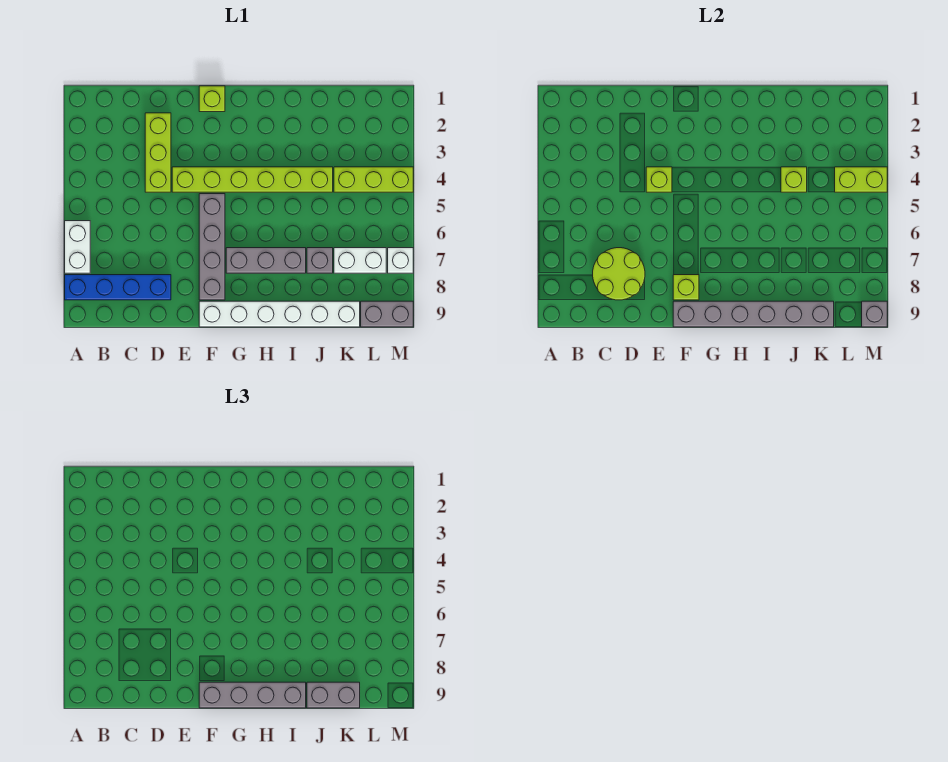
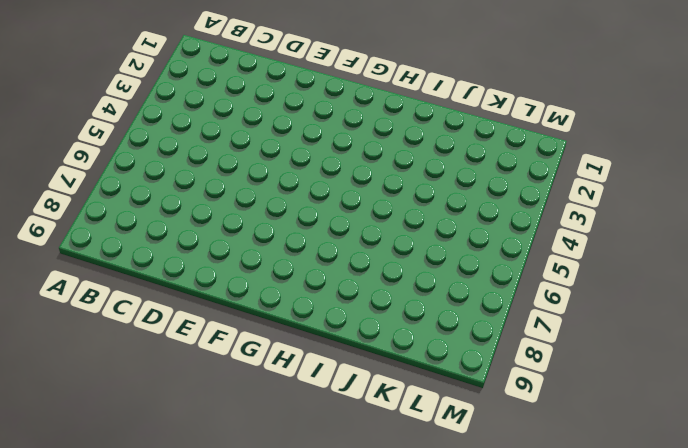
none -> white 1x2 brick [65,221,90,273]
none -> blue 1x4 brick [65,275,171,300]
none -> lime 1x3 brick [145,113,171,192]

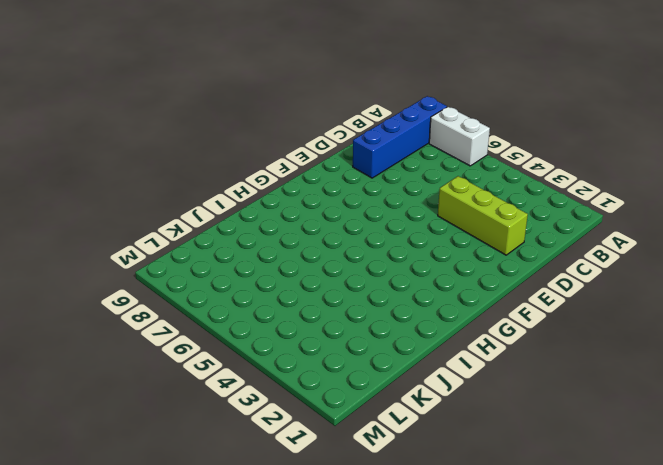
none -> lime 1x6 brick [172,167,333,192]
none -> lime 1x1 brick [199,86,225,112]
none -> grey 1x4 brick [199,194,225,300]

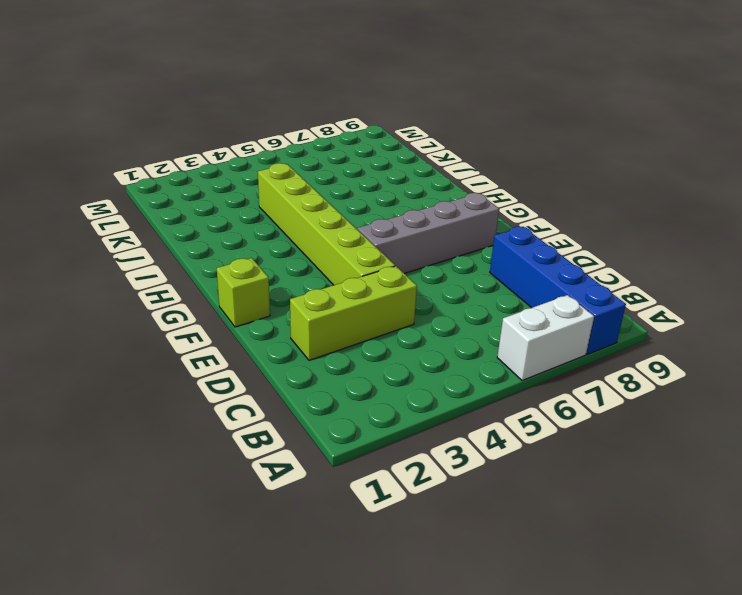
none -> white 1x6 brick [199,301,360,327]
none -> grey 1x3 brick [226,248,306,273]
none -> grey 1x1 brick [307,248,333,273]

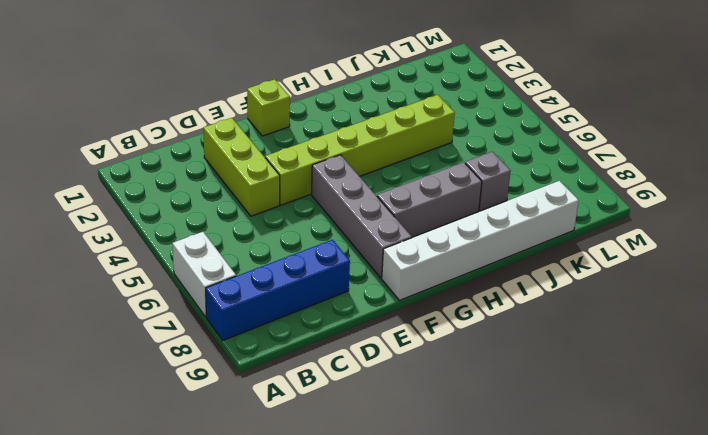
none -> lime 1x3 brick [334,167,413,192]
none -> white 1x2 brick [334,248,386,273]
none -> grey 1x2 brick [361,301,413,327]

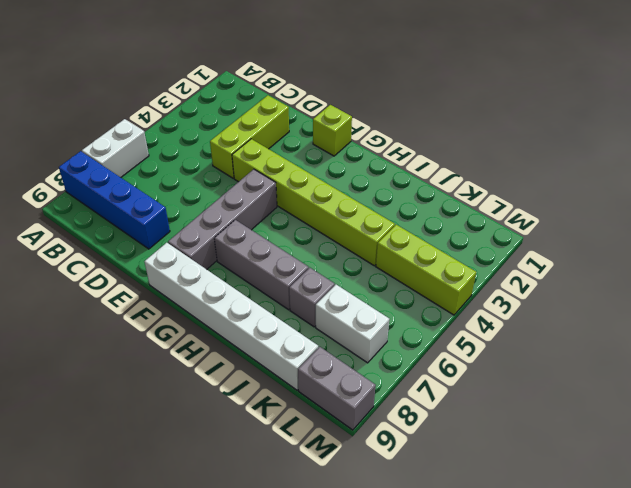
none -> white 1x1 brick [388,248,413,273]
none -> lime 2x2 round brick [593,248,645,300]
none -> lime 1x1 brick [646,167,672,192]

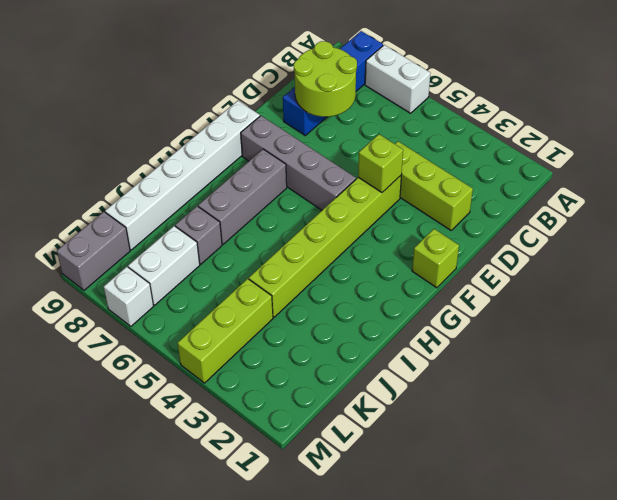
none -> lime 1x1 brick [673,275,699,300]
none -> grey 1x6 brick [673,301,834,327]
none -> lime 1x1 brick [781,167,807,192]

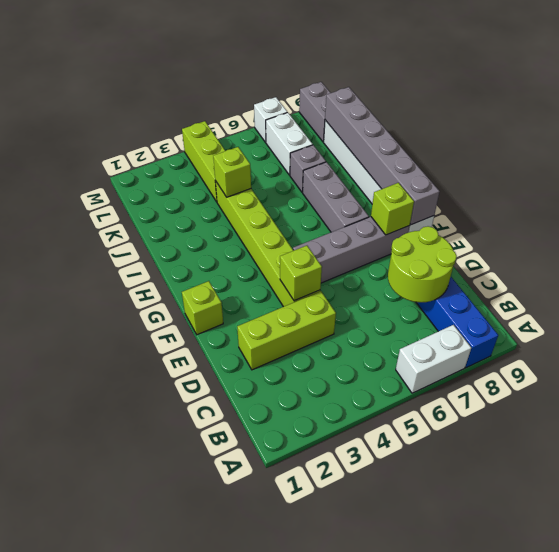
none -> lime 1x2 brick [835,167,887,192]
none -> grey 1x1 brick [862,301,887,327]
none -> grey 1x4 brick [199,682,306,708]

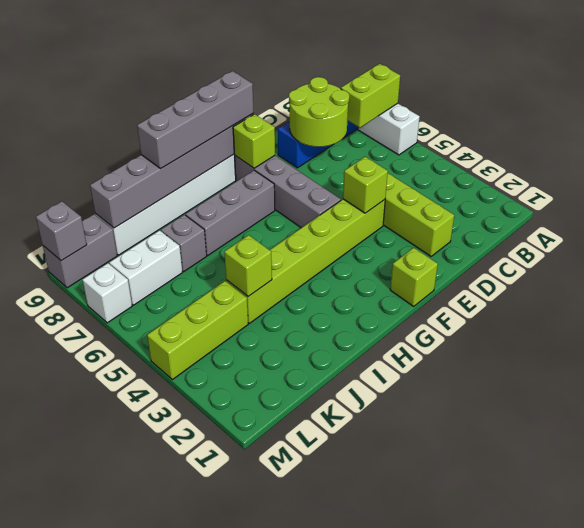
lime 1x2 brick [341,64,400,128] -> lime 1x2 brick moved to [835,167,887,192]
none -> grey 1x2 brick [307,682,360,708]

